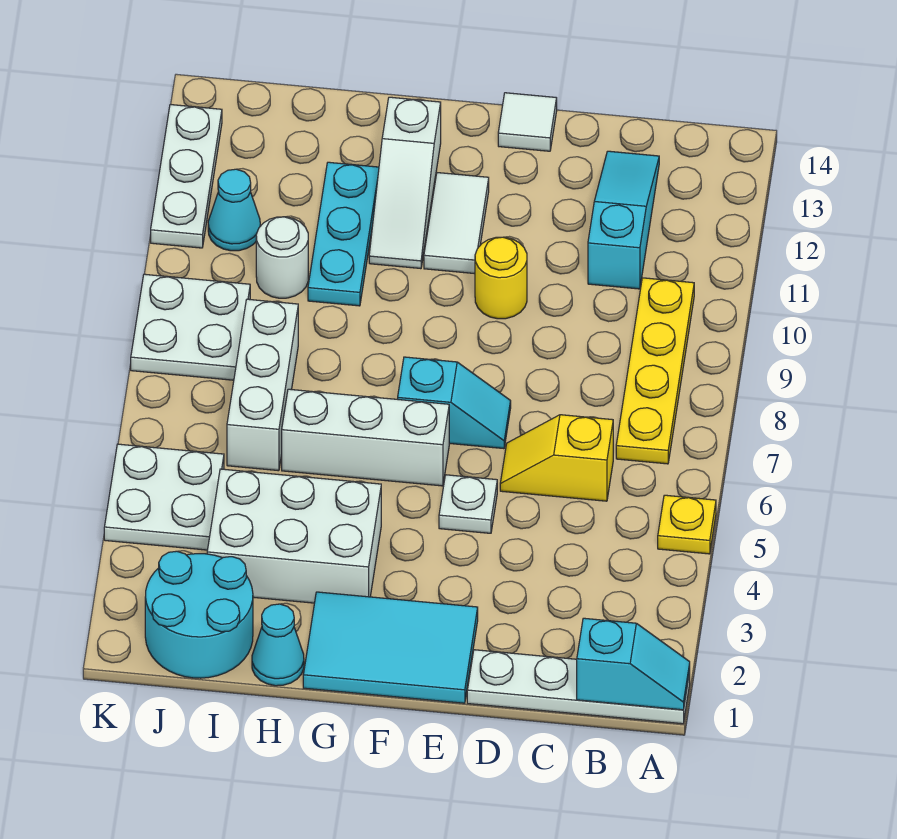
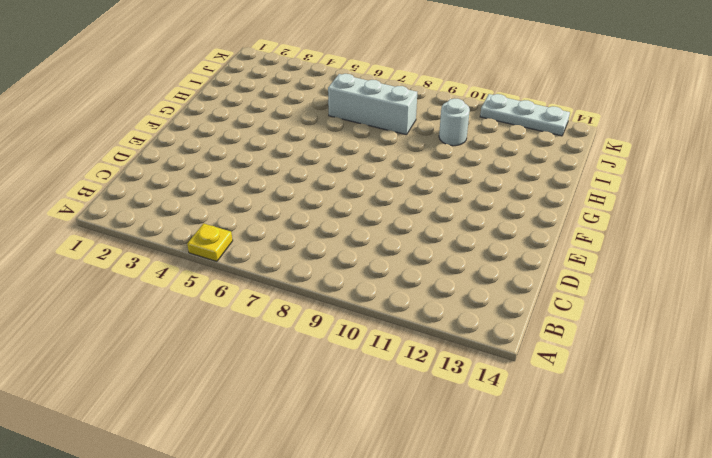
none -> white 1x4 plate [467,650,690,724]
none -> yellow 1x4 plate [616,278,694,464]
none -> yellow 1x2 slope [500,415,613,501]

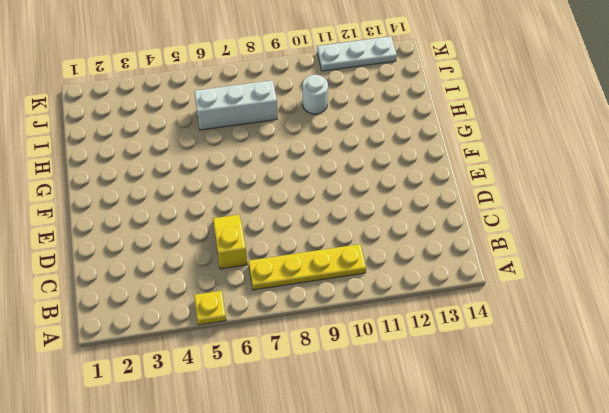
none -> white 1x4 plate [467,650,690,724]
none -> cyan 1x3 slope [588,151,659,289]
none -> cyan 2x3 tile [303,592,478,703]

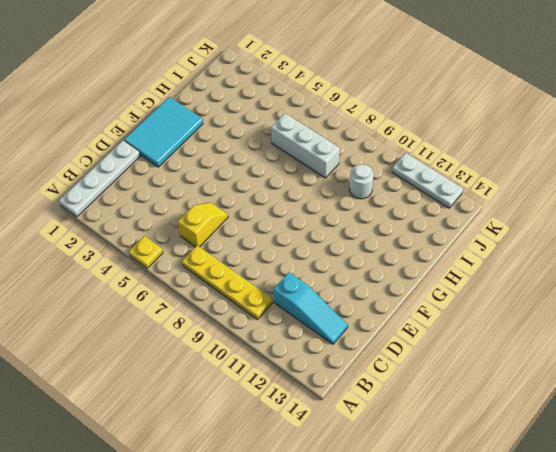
none -> white 1x1 plate [439,475,497,533]
none -> cyan 1x2 slope [398,357,511,449]
none -> yellow 1x1 round brick [475,237,527,319]

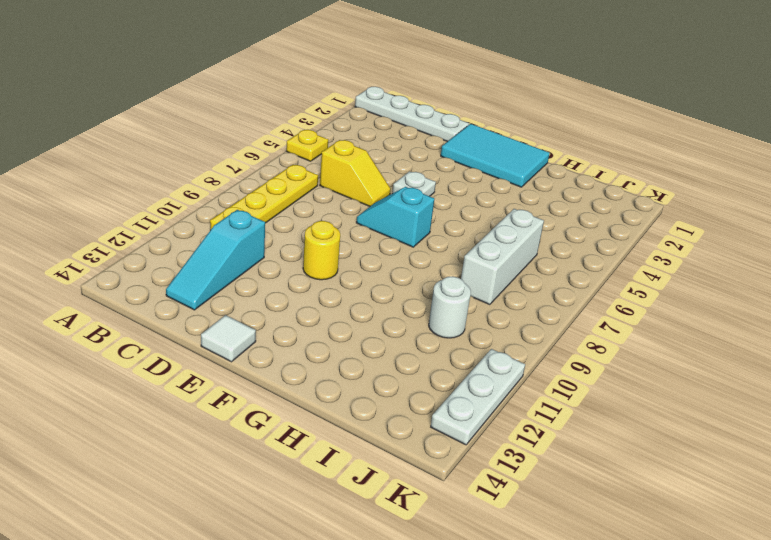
none -> white 1x3 brick [282,389,449,486]
none -> white 1x2 tile [424,173,489,274]
none -> white 2x3 brick [207,469,381,603]

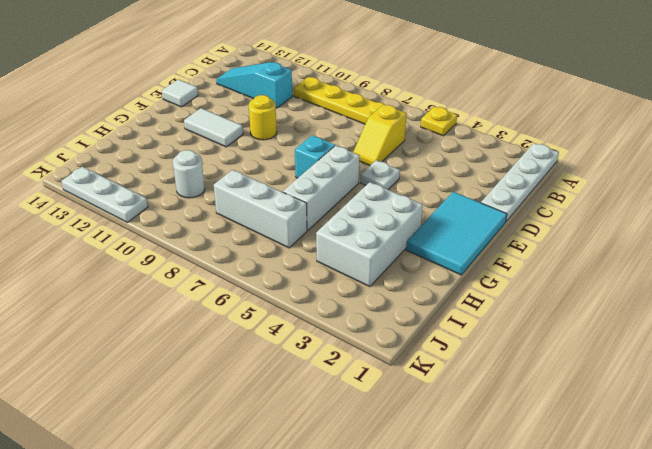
none -> white 1x3 slope [369,97,441,269]
none -> cyan 1x1 cone [252,604,304,686]
none -> cyan 1x3 plate [308,162,379,306]

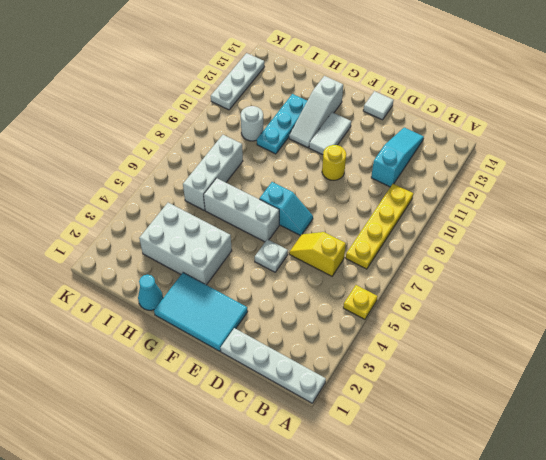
none -> cyan 2x2 round brick [145,551,253,678]
none -> white 2x2 plate [104,444,224,550]
none -> white 2x2 plate [131,274,250,380]

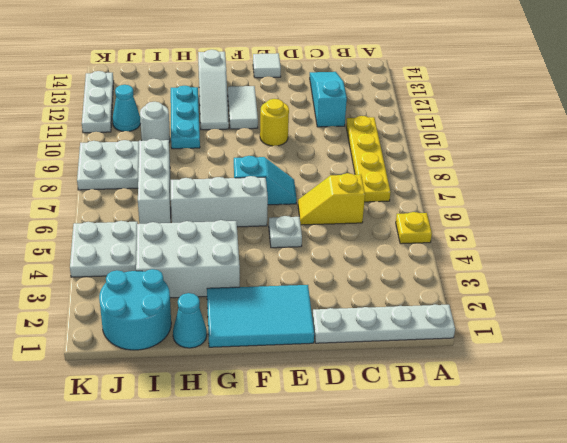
none -> cyan 1x2 slope [577,618,690,710]

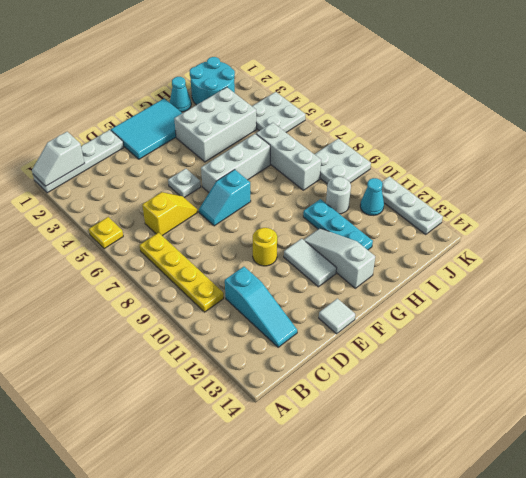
white 1x2 slope [32,132,84,186] -> cyan 1x2 slope [577,618,690,710]

